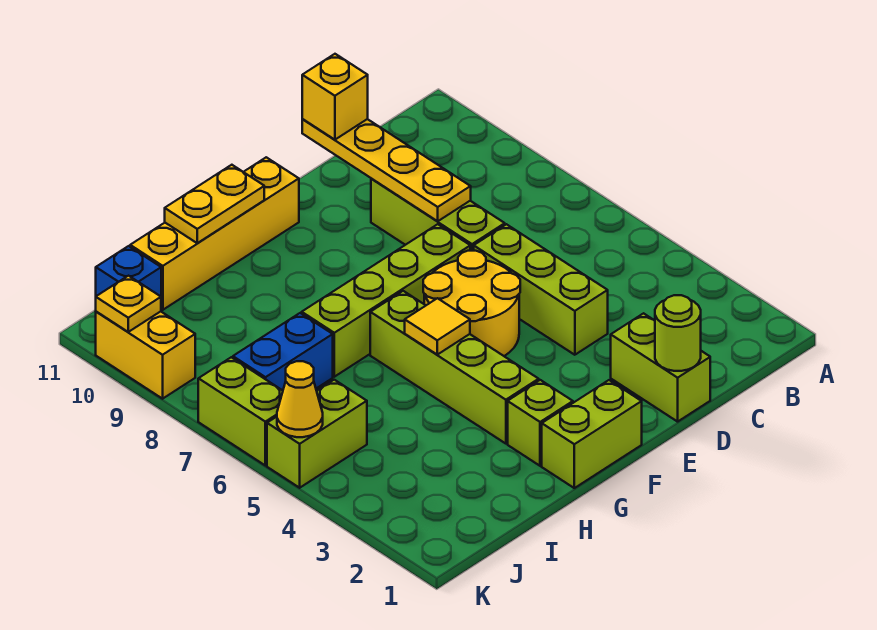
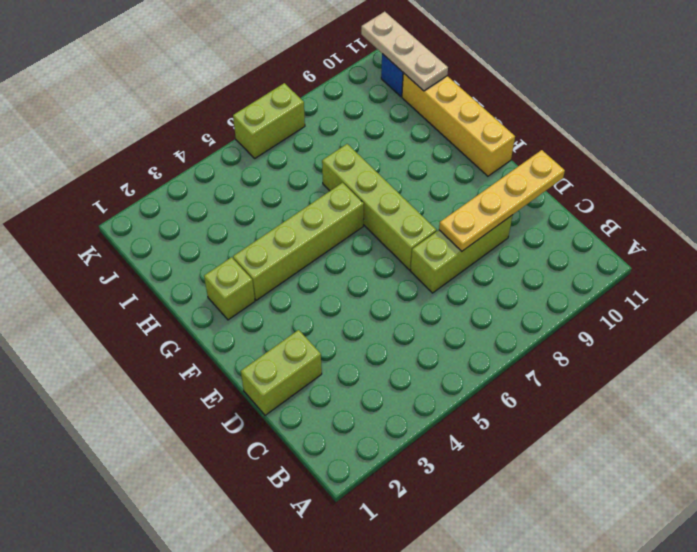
tan 1x3 plate [361,12,448,91] -> none
none -> lime 1x3 brick [474,224,608,355]
none -> yellow 2x2 round brick [423,251,520,356]
none -> lime 1x2 brick [542,380,642,488]

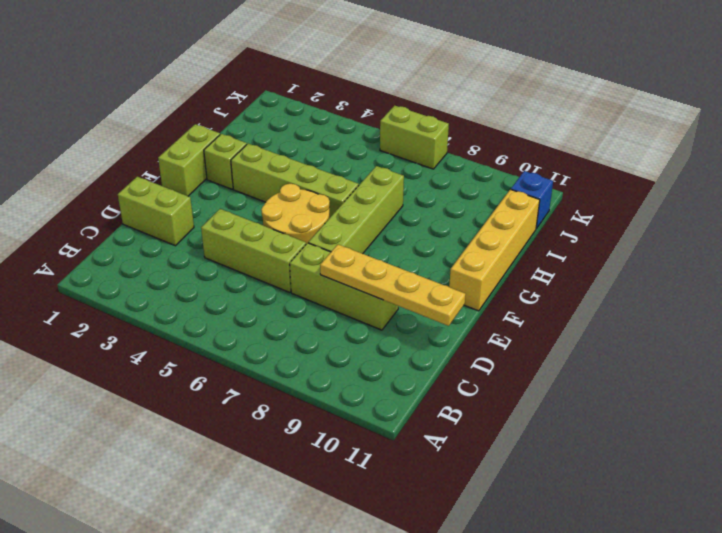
none -> blue 1x2 brick [233,313,333,390]
none -> lime 1x2 brick [267,380,367,488]
none -> yellow 1x2 brick [96,311,195,399]

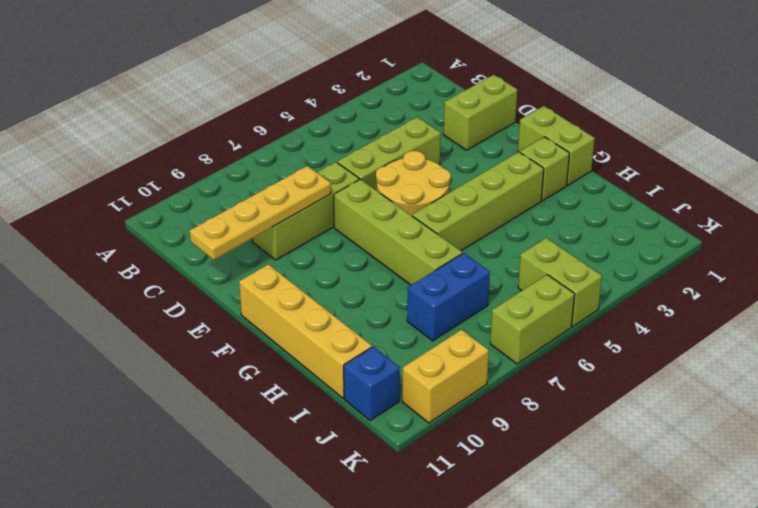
blue 1x2 brick [407,253,490,341] -> blue 1x2 brick turned to [233,313,333,390]
none -> lime 1x1 round brick [655,295,701,371]
none -> yellow 1x1 tile [405,298,470,355]
none -> yellow 1x2 plate [165,165,264,243]

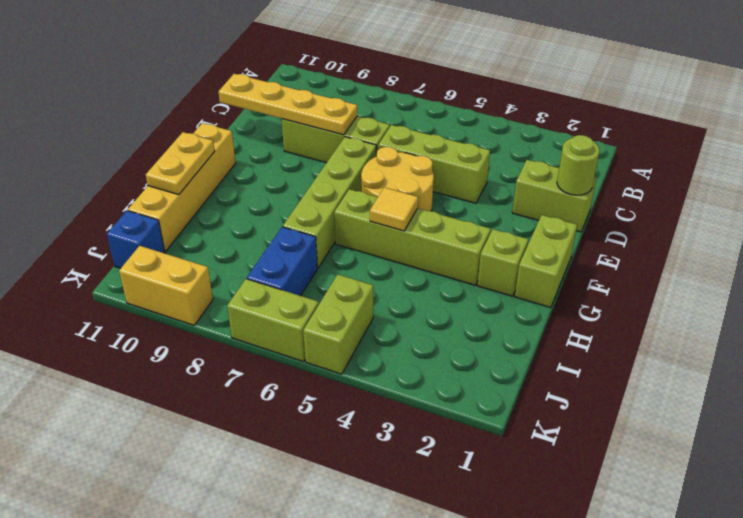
none -> yellow 1x1 cone [277,361,323,437]
none -> yellow 1x1 plate [96,276,161,332]
none -> yellow 1x1 brick [302,54,368,140]

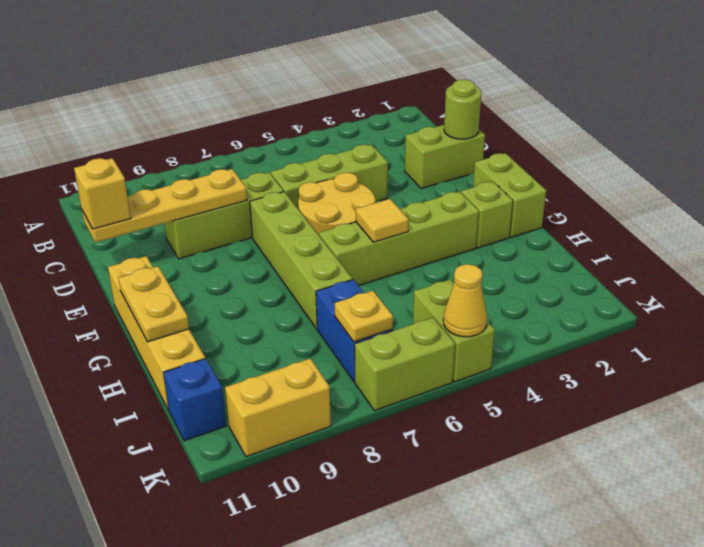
yellow 1x1 plate [335,291,393,342] -> yellow 1x1 plate moved to [96,276,161,332]

